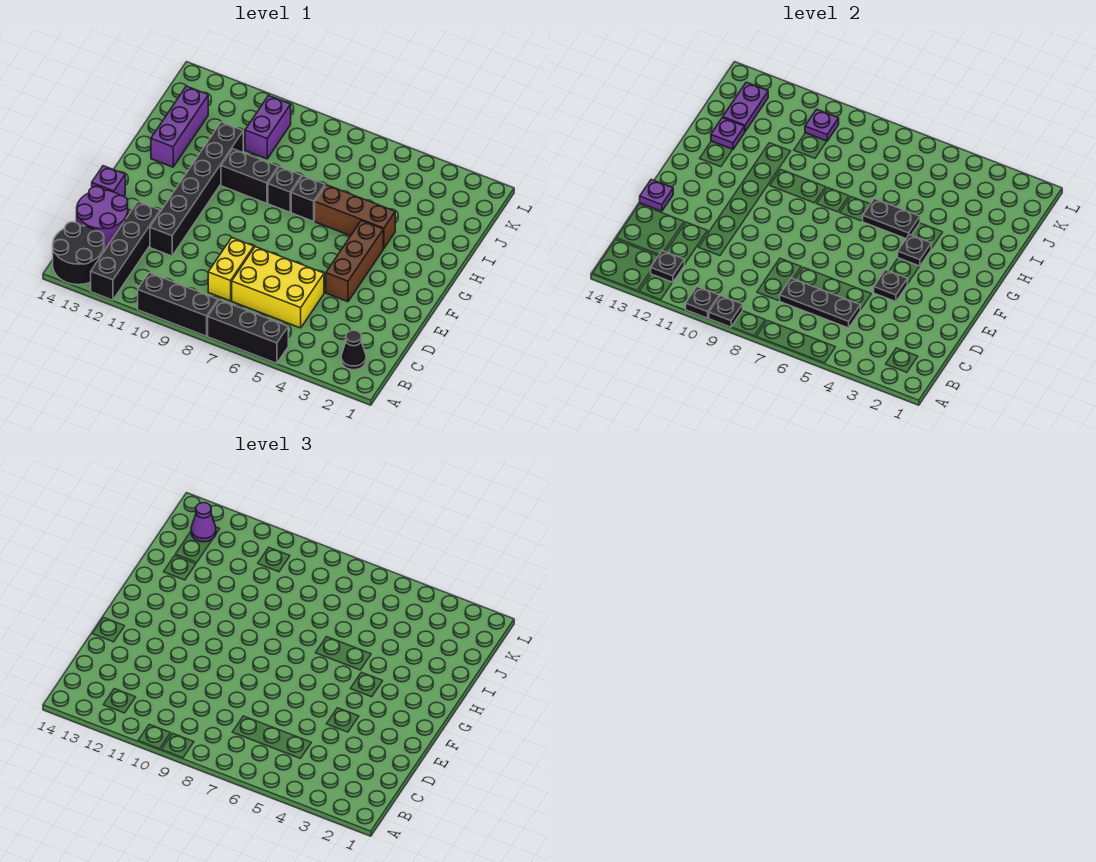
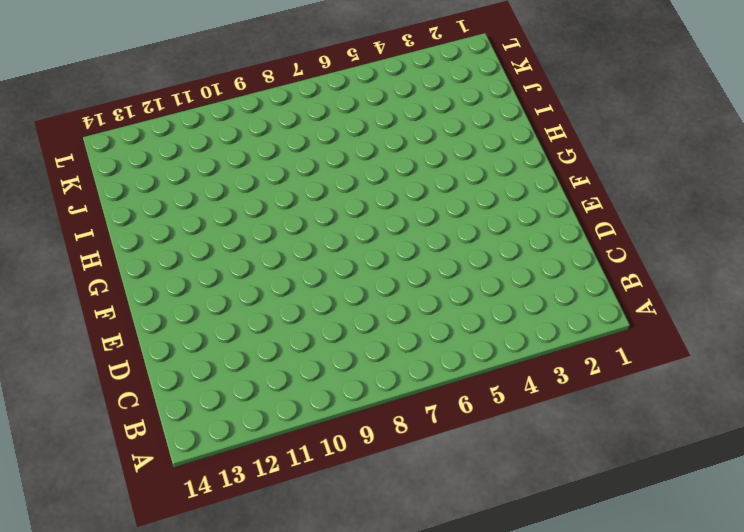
none -> black 1x3 brick [208,300,288,363]
none -> black 1x3 brick [138,273,218,336]
none -> black 1x4 brick [91,201,160,300]

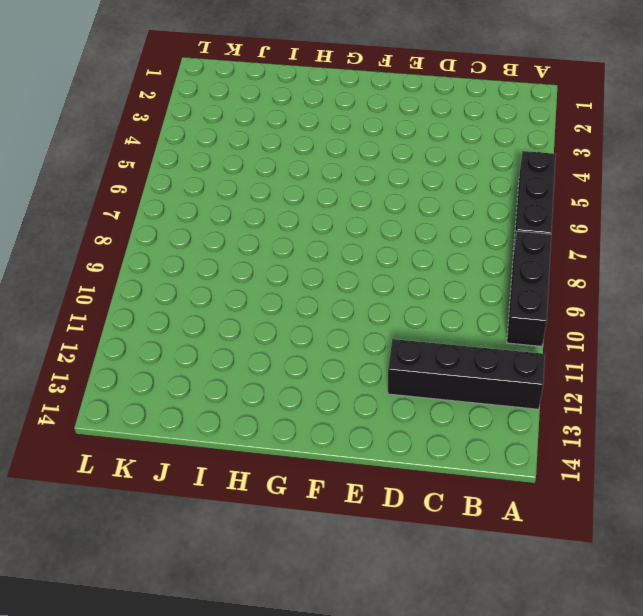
none -> black 2x2 round brick [53,222,104,285]
none -> black 1x1 cone [341,330,366,370]
none -> yellow 2x3 brick [232,247,324,328]

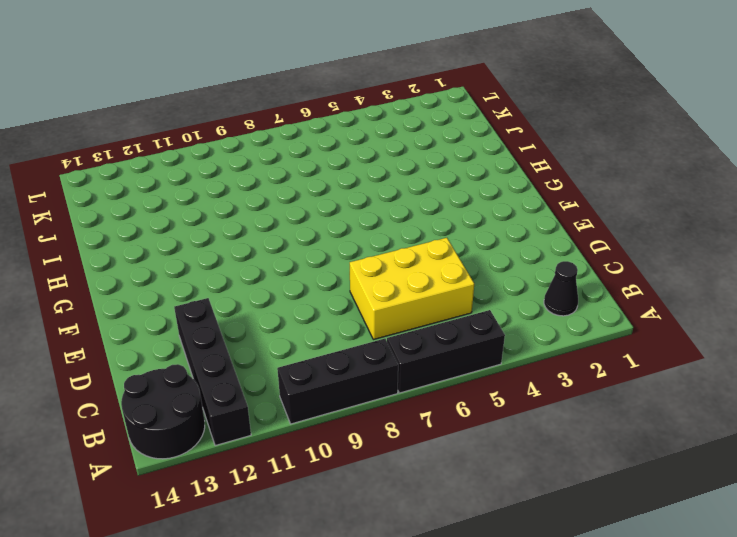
none -> yellow 1x2 brick [208,238,254,301]
none -> purple 2x2 round brick [77,186,128,249]
none -> black 1x6 brick [150,122,243,256]

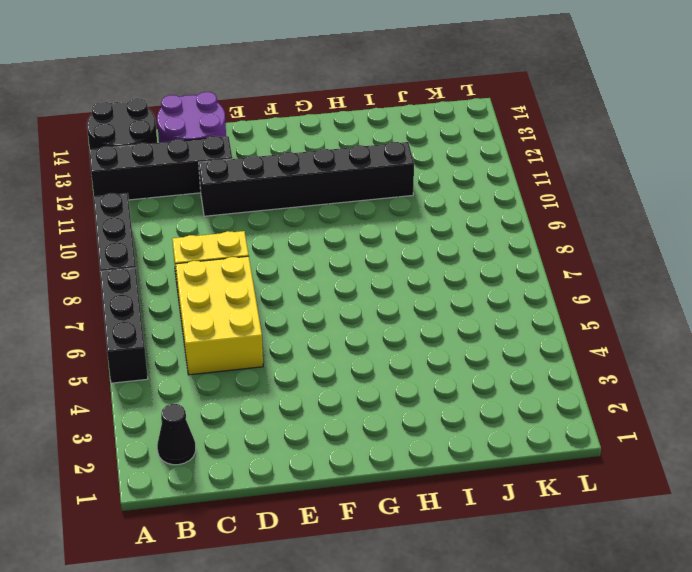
none -> brown 1x3 brick [326,221,383,302]
none -> purple 1x1 brick [92,166,125,196]
none -> brown 1x3 brick [315,185,395,249]

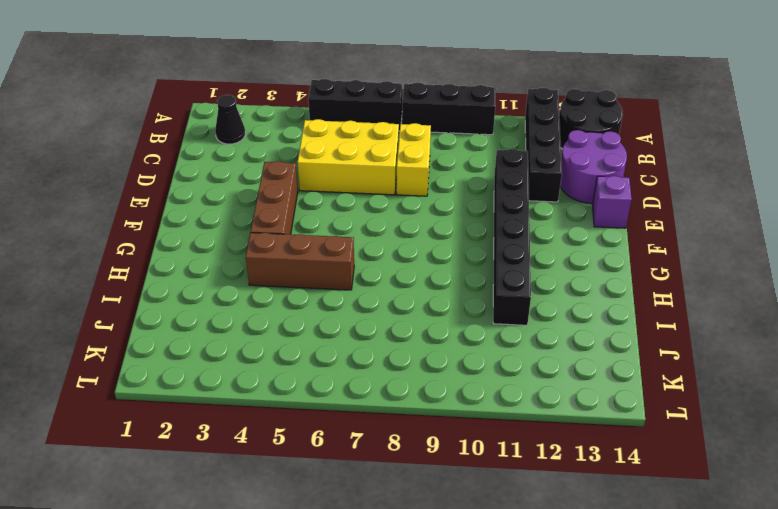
none -> black 1x1 brick [291,176,325,221]
none -> black 1x1 brick [268,167,302,212]
none -> black 1x2 brick [221,149,278,203]

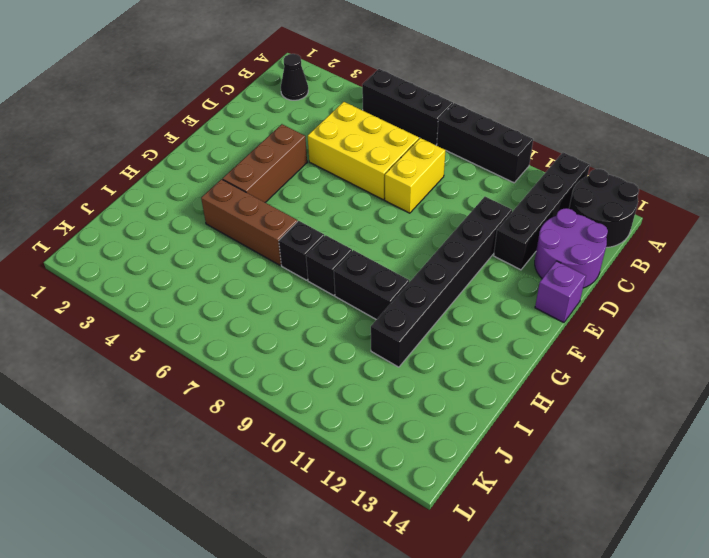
none -> purple 1x3 brick [151,86,208,167]
none -> purple 1x2 brick [245,96,291,159]
none -> black 1x1 plate [709,296,743,327]

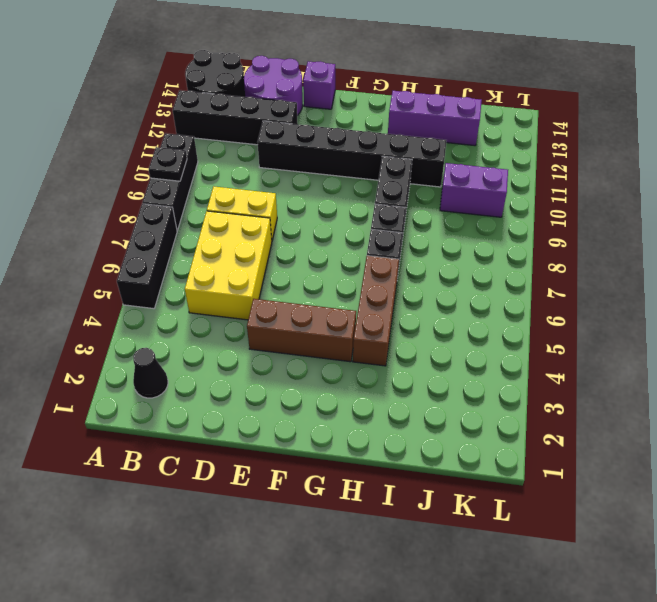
none -> black 1x1 plate [686,287,719,318]
none -> black 1x1 plate [650,251,684,283]
none -> black 1x3 plate [780,278,860,328]

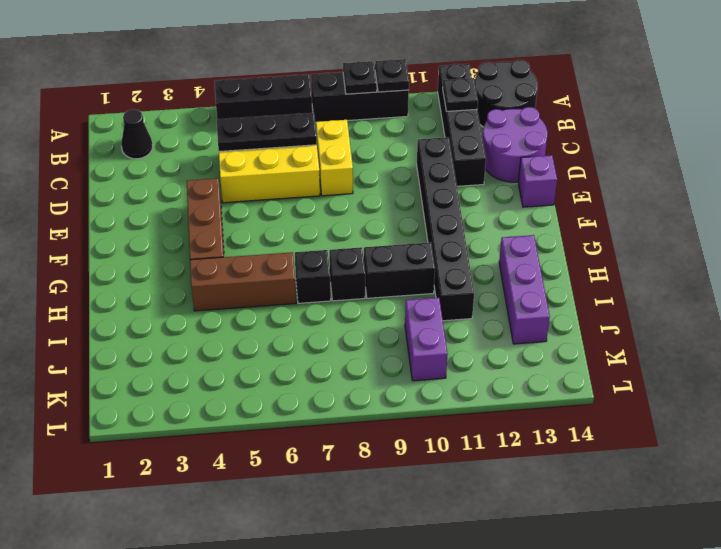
none -> black 1x1 plate [874,270,907,302]
none -> purple 1x1 plate [640,180,673,211]
none -> black 1x1 plate [898,234,931,266]

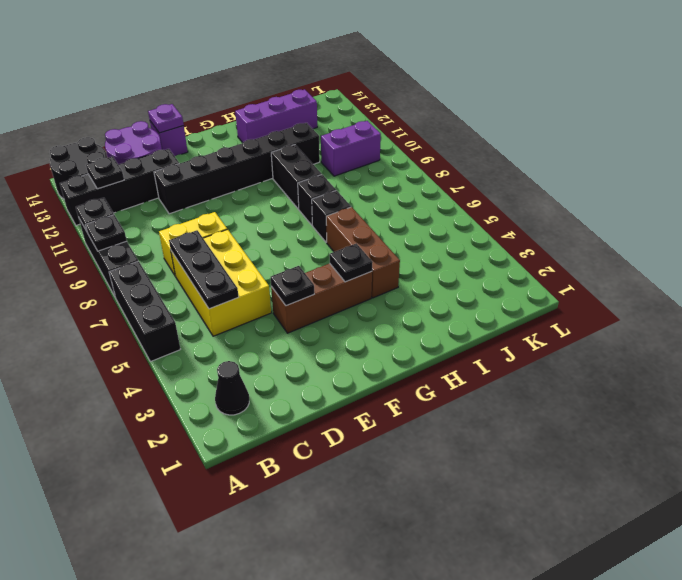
none -> black 1x2 plate [863,199,920,238]
none -> purple 1x1 plate [711,118,745,149]
none -> purple 1x2 plate [723,82,768,131]

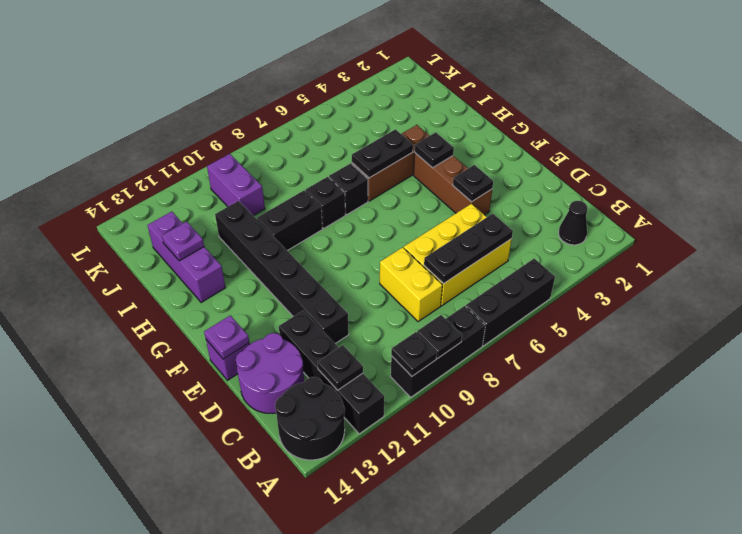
none -> purple 1x2 plate [723,82,768,131]
none -> purple 1x1 plate [805,109,839,141]
none -> purple 1x1 cone [191,503,216,542]

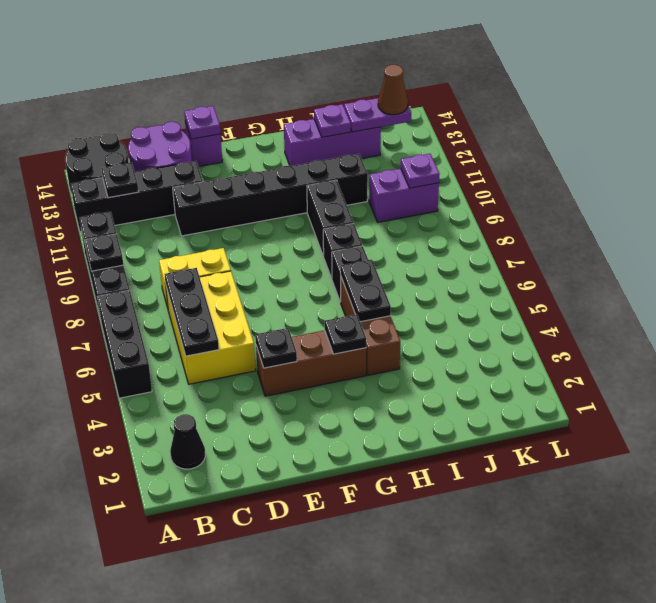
brown 1x1 cone [378,65,408,115] -> purple 1x1 cone [191,503,216,542]

